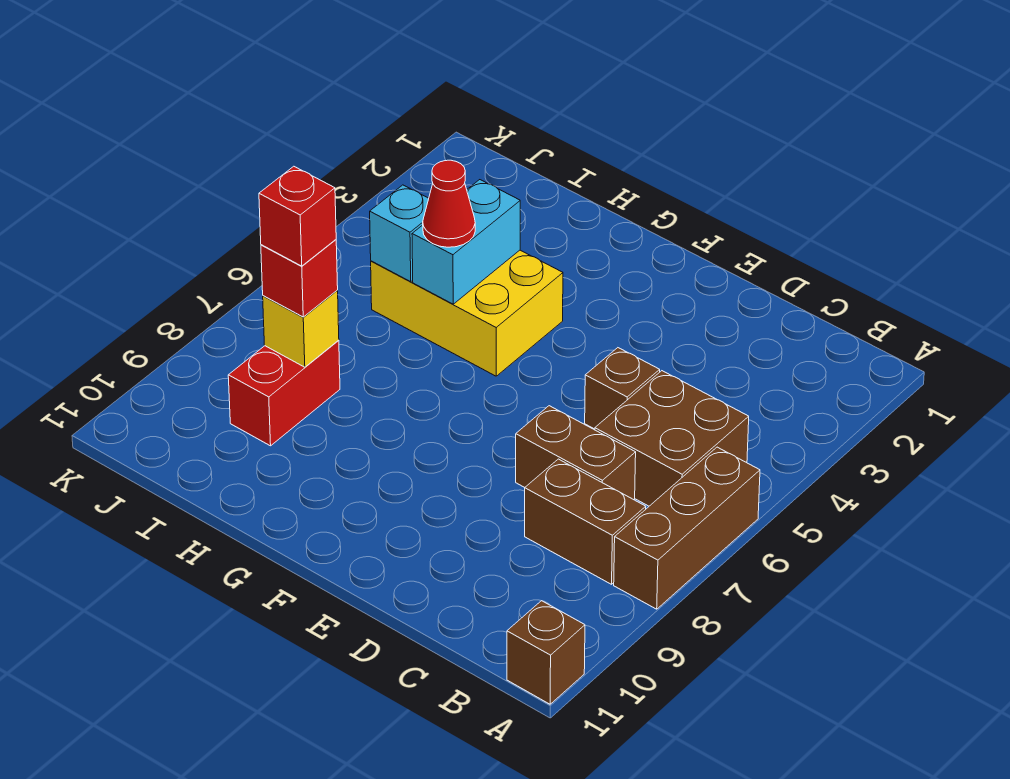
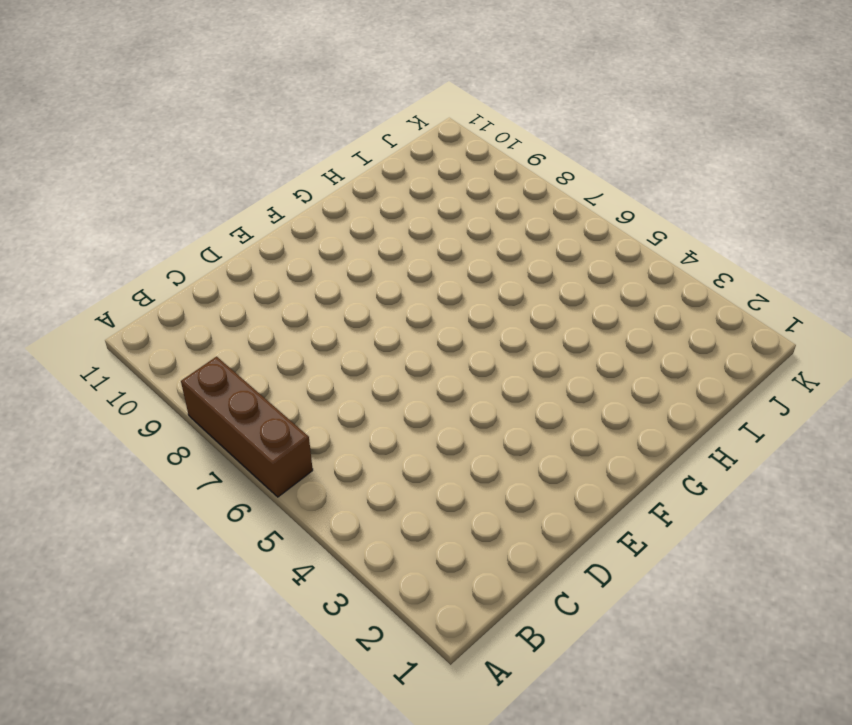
none -> brown 1x1 brick [507,601,585,704]
none -> brown 2x2 brick [595,371,749,506]
none -> brown 1x2 brick [525,459,646,584]

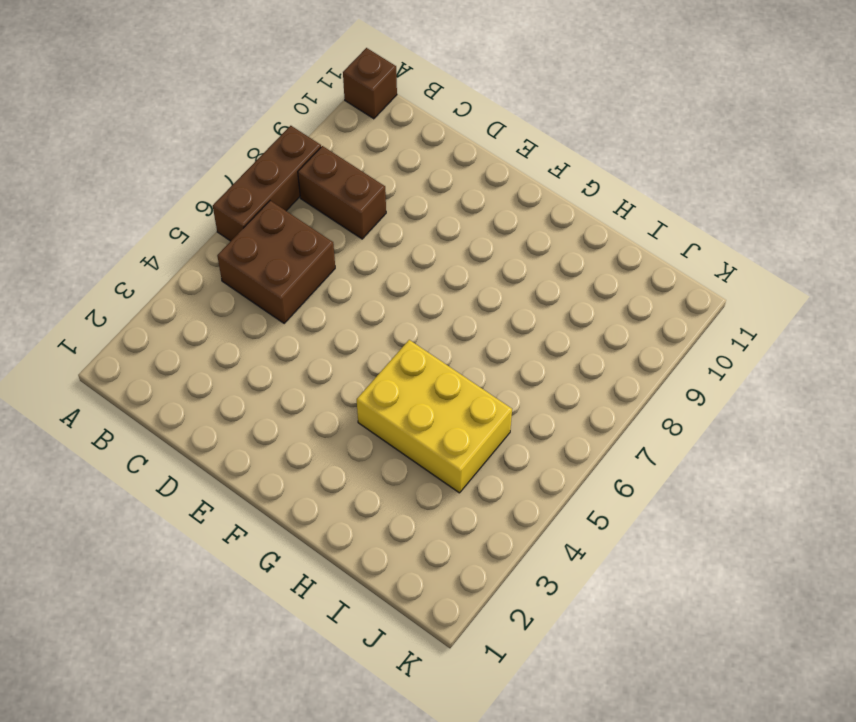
none -> brown 1x2 brick [516,406,636,500]
none -> brown 1x1 brick [585,348,660,429]
none -> red 1x2 brick [228,340,340,446]

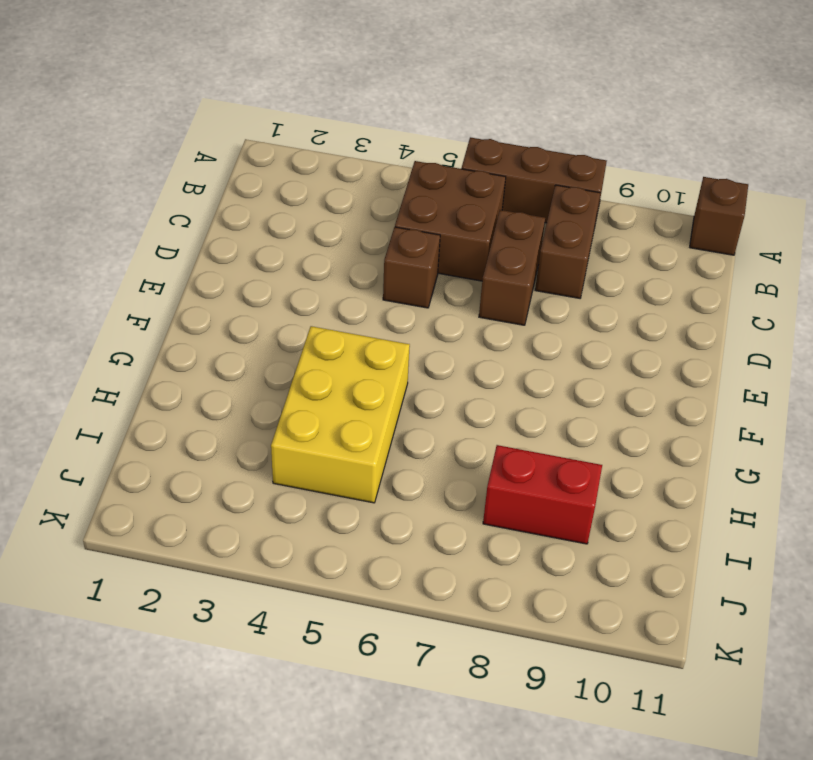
none -> cyan 1x2 brick [412,180,520,304]
none -> cyan 1x1 brick [370,185,429,282]
none -> yellow 1x1 brick [263,291,339,367]

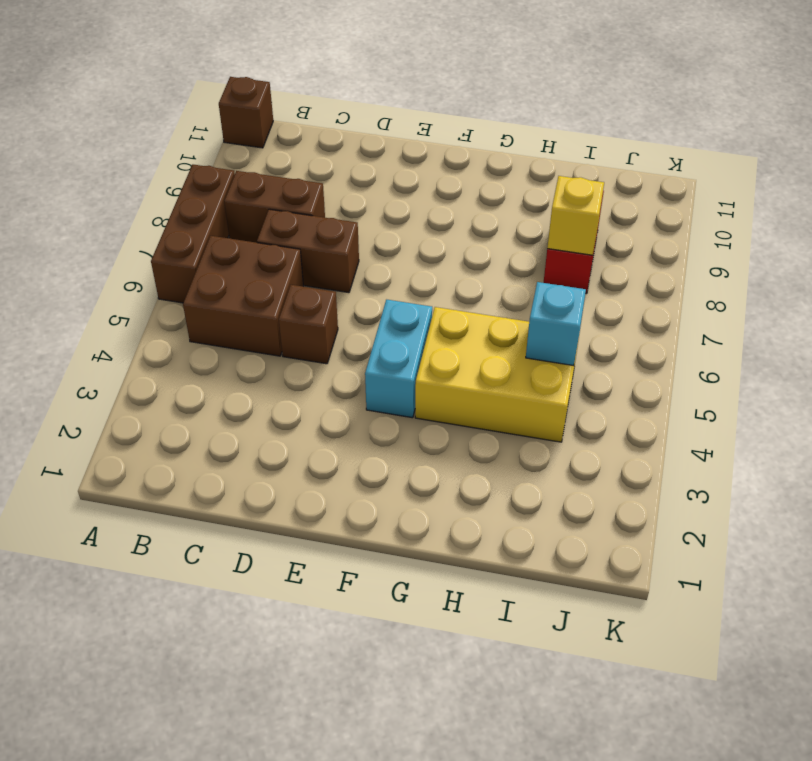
cyan 1x2 brick [365,300,432,418] -> cyan 1x2 brick moved to [412,180,520,304]
none -> red 1x1 cone [423,160,475,247]
none -> red 1x1 brick [261,240,338,317]
none -> red 1x1 brick [259,166,336,266]

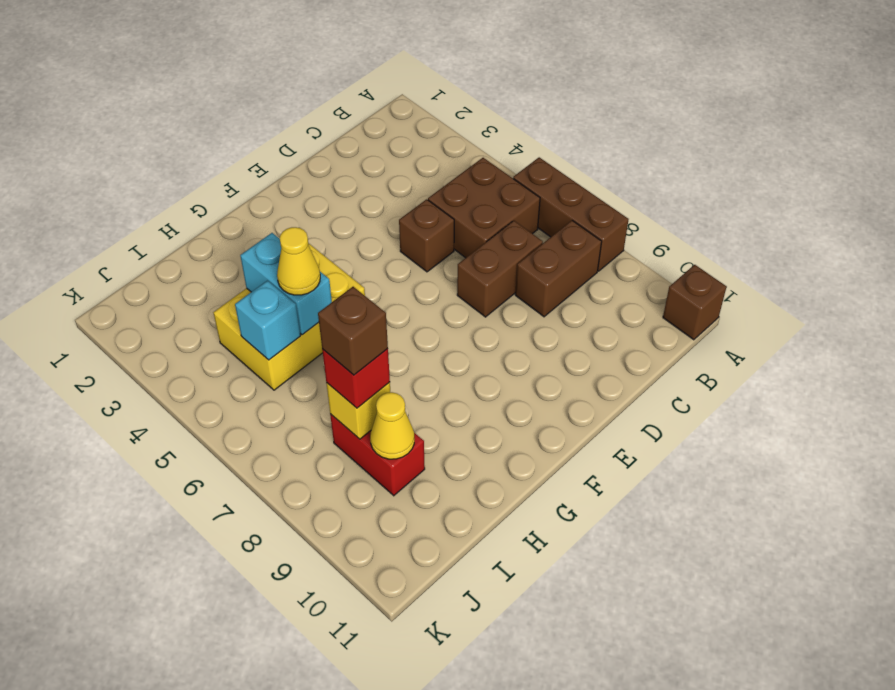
yellow 1x1 cone [277,227,320,295] -> red 1x1 cone [423,160,475,247]
brown 1x1 brick [318,287,388,375] -> red 1x1 brick [259,166,336,266]
yellow 1x1 cone [370,392,414,459] -> none

